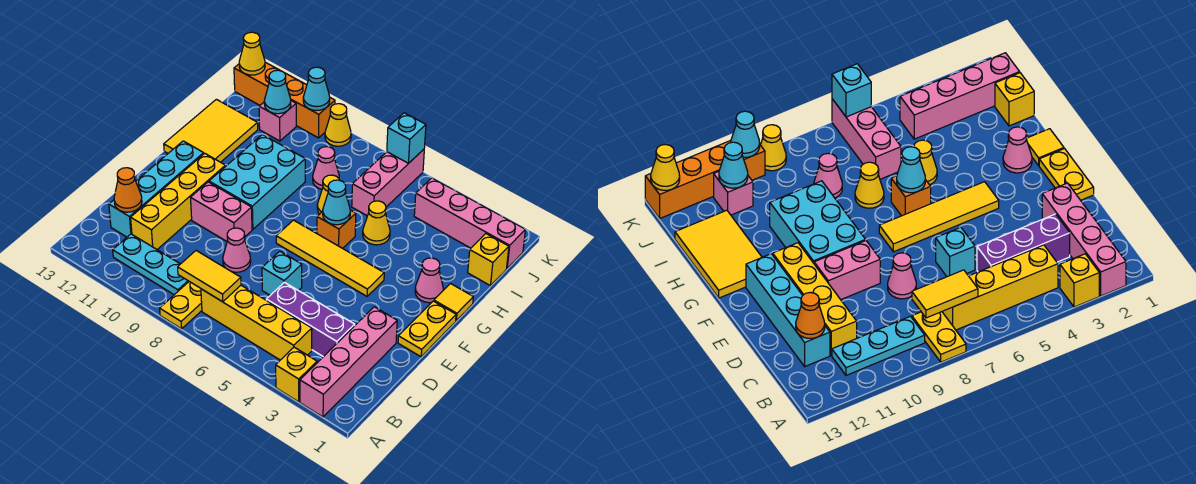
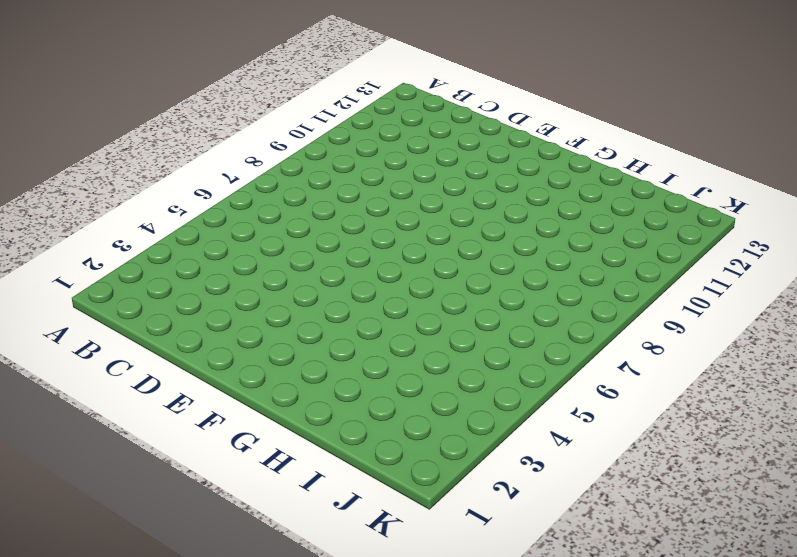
none -> pink 1x4 brick [300,307,397,417]
none -> yellow 1x1 brick [276,347,317,402]
none -> yellow 1x2 plate [160,282,202,329]
none -> yellow 1x4 brick [201,285,312,360]

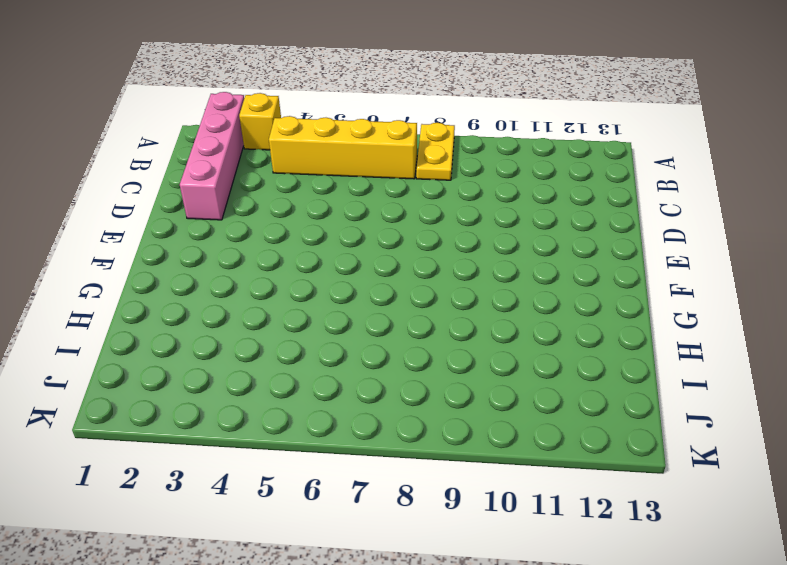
none -> cyan 1x3 plate [113,234,189,295]
none -> purple 1x3 brick [266,282,355,357]
none -> yellow 1x4 brick [131,153,225,249]
none -> cyan 1x4 brick [109,141,204,237]

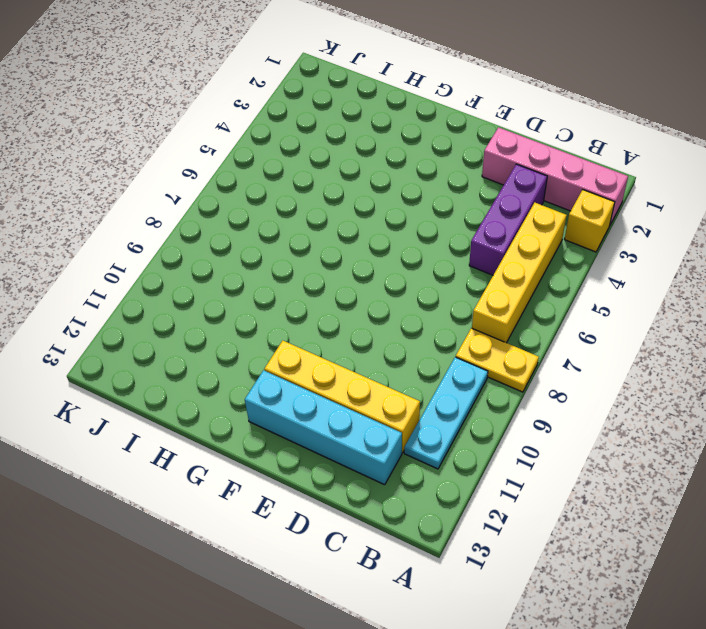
none -> cyan 1x1 brick [262,251,302,295]
none -> pink 1x1 cone [223,228,251,272]
none -> yellow 1x2 plate [398,301,456,357]
none -> pink 1x2 brick [191,182,252,241]

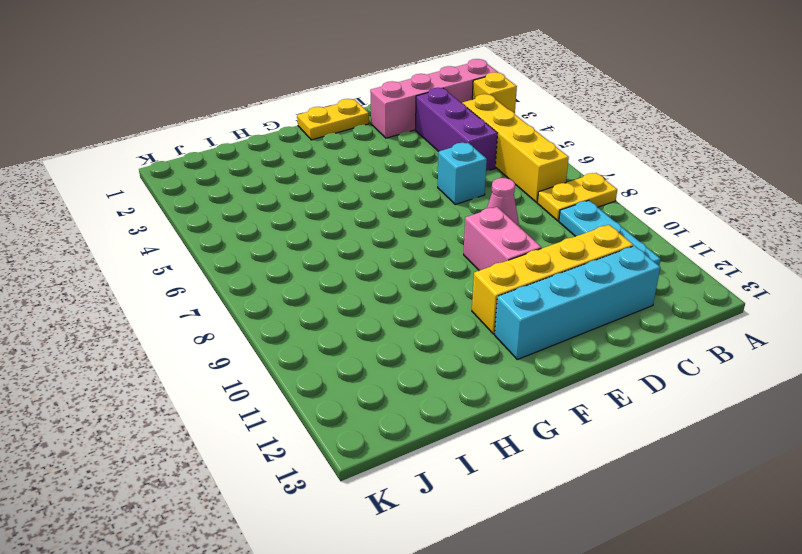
none -> yellow 1x4 tile [276,220,384,296]
none -> cyan 2x3 brick [209,135,305,229]
none -> yellow 1x1 tile [434,284,473,320]
none -> pink 1x1 cone [415,258,443,303]

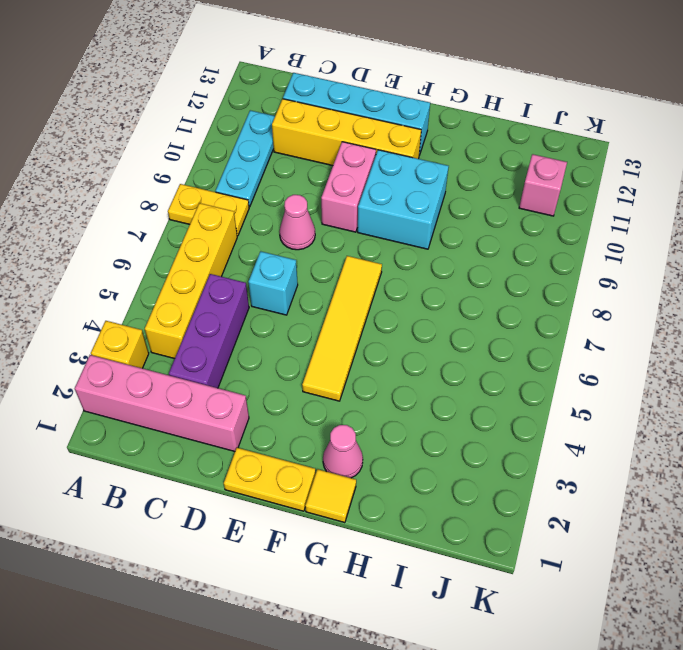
cyan 2x2 brick [358,150,449,249] -> cyan 2x3 brick [209,135,305,229]
none -> orange 1x1 brick [317,210,356,248]
none -> yellow 2x3 tile [164,99,258,162]
none -> yellow 1x1 cone [363,201,390,245]
none -> yellow 1x1 cone [317,175,339,214]

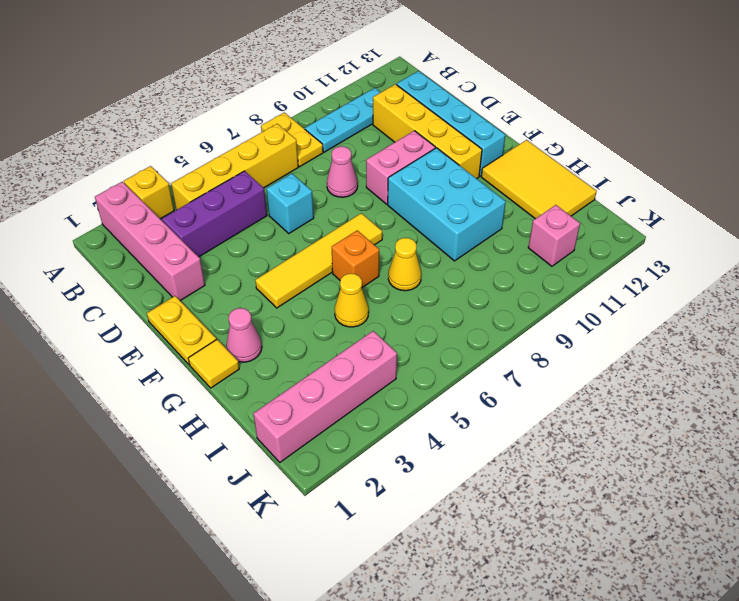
none -> yellow 1x1 brick [468,234,509,286]
none -> pink 1x3 brick [352,149,424,216]
none -> pink 1x1 cone [313,147,339,189]
none -> yellow 1x1 cone [325,104,351,146]

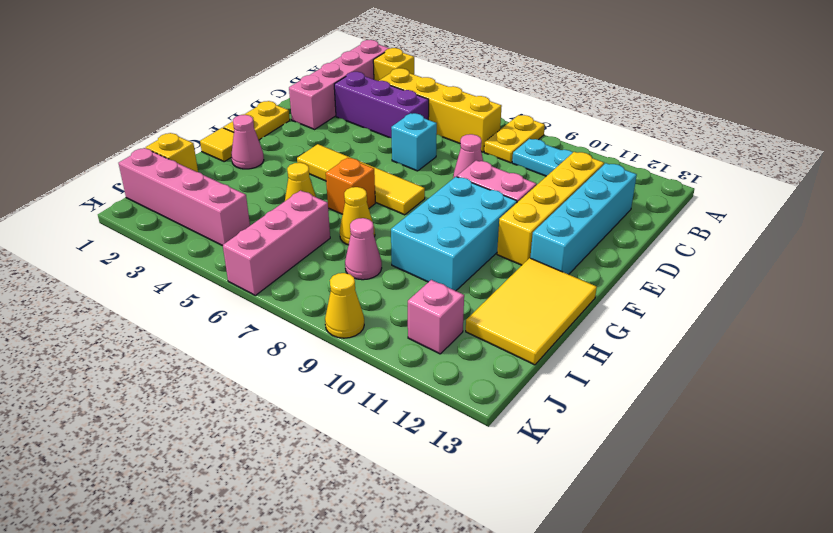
none -> orange 1x4 brick [234,62,335,138]
none -> yellow 1x2 tile [178,251,241,302]
none -> orange 1x1 cone [114,168,142,212]
none -> cyan 1x1 cone [323,180,350,225]

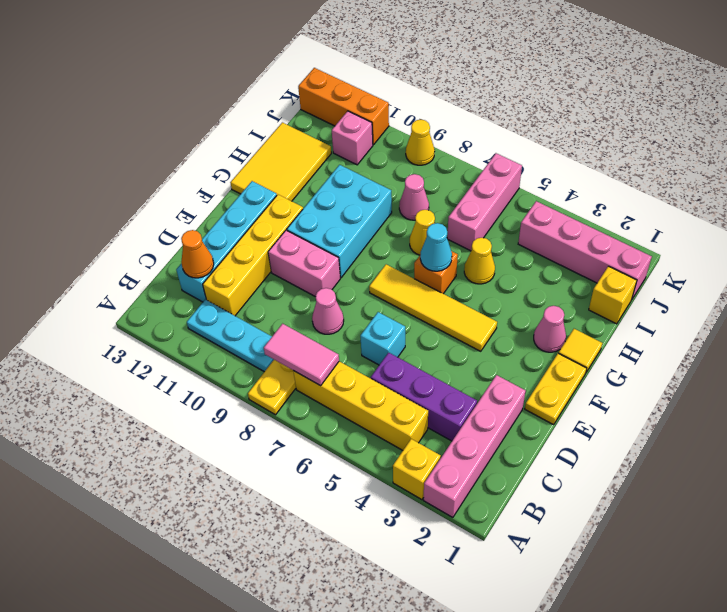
pink 1x2 tile [264,324,339,386] -> yellow 1x2 tile [178,251,241,302]
orange 1x3 brick [298,68,389,145] -> orange 1x4 brick [234,62,335,138]
none -> cyan 1x1 cone [264,70,291,114]
none -> cyan 1x1 brick [387,113,426,163]
none -> cyan 1x1 cone [303,67,330,111]
none -> yellow 1x1 cone [239,32,265,75]

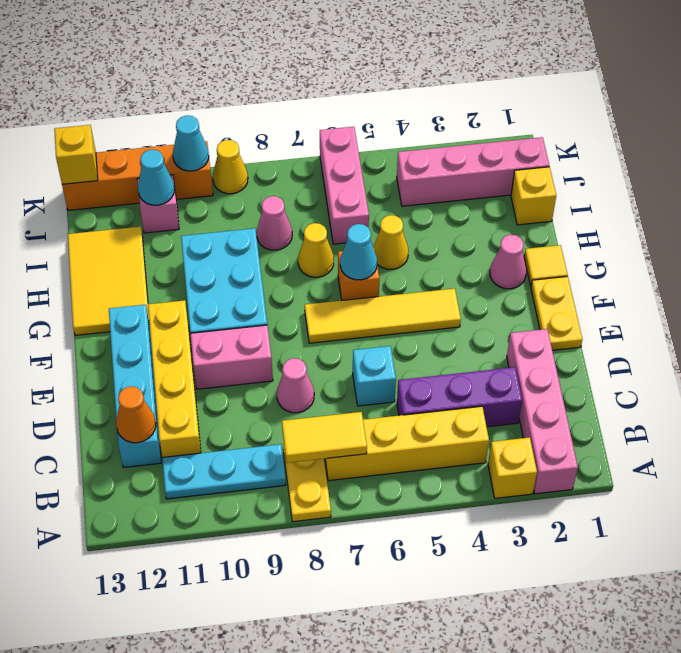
yellow 1x1 brick [54,125,98,184] -> yellow 1x1 cone [239,32,265,75]
none -> cyan 1x1 brick [387,113,426,163]

